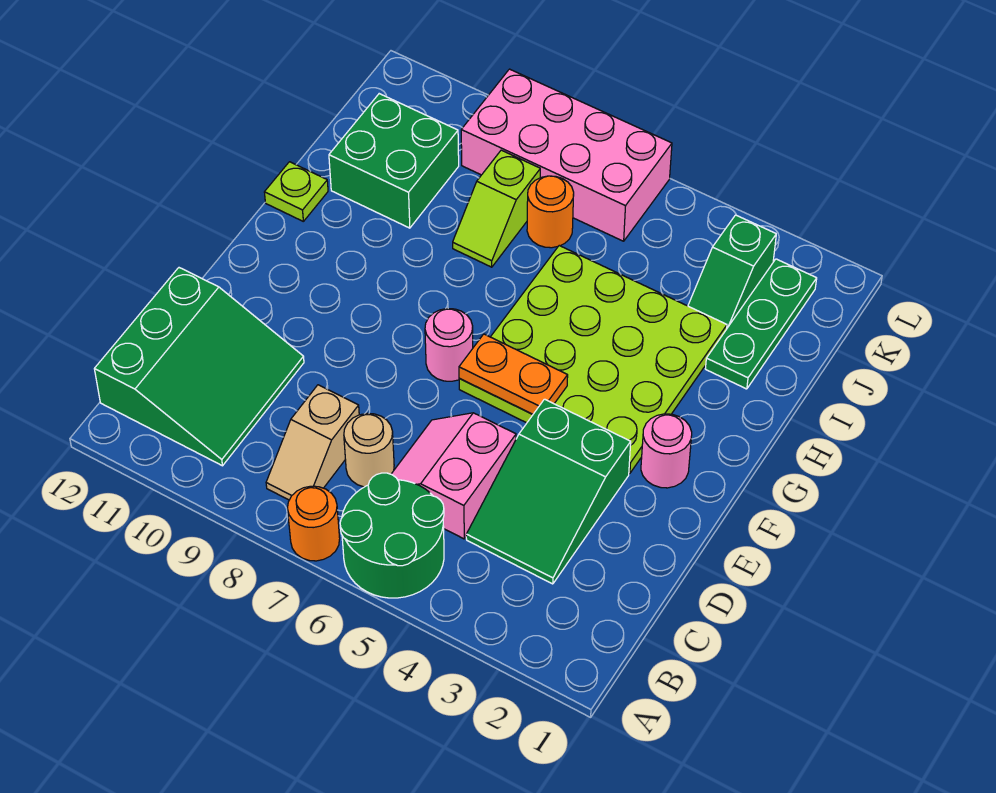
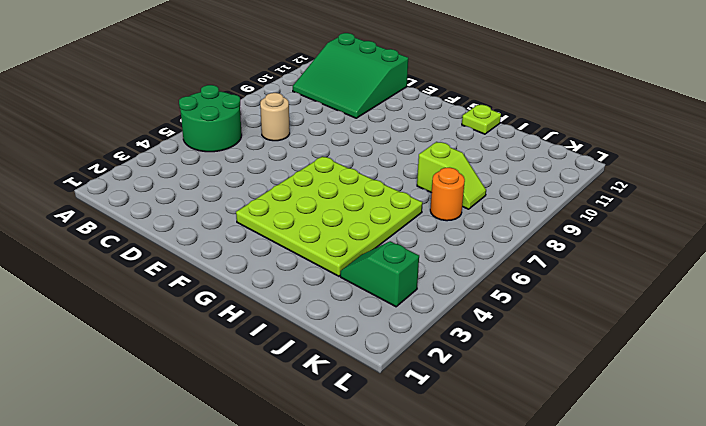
lime 1x2 slope [417,142,486,209] -> lime 1x2 slope turned to [453,150,540,267]
none -> orange 1x1 round brick [287,486,340,561]
none -> tan 1x2 slope [266,385,359,500]
none -> green 2x3 slope [466,399,631,584]

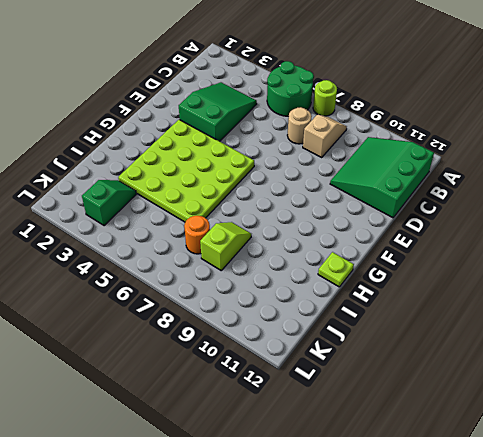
lime 1x1 round brick [313,80,337,116] -> orange 1x1 round brick [287,486,340,561]
none -> pink 2x2 slope [391,413,516,539]
none -> pink 1x1 round brick [641,414,692,488]
none -> pink 1x1 round brick [425,309,473,381]

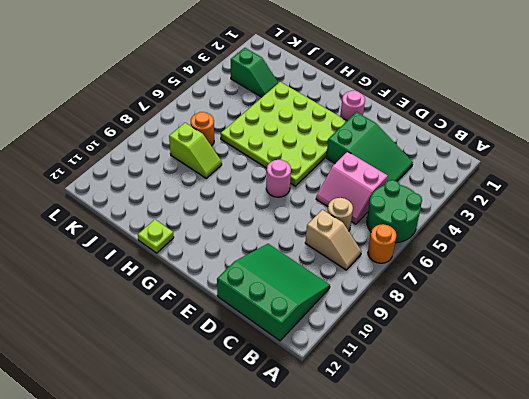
none -> green 1x3 plate [705,259,817,389]
none -> green 2x2 brick [329,94,459,228]
none -> pink 2x4 brick [461,69,672,241]

